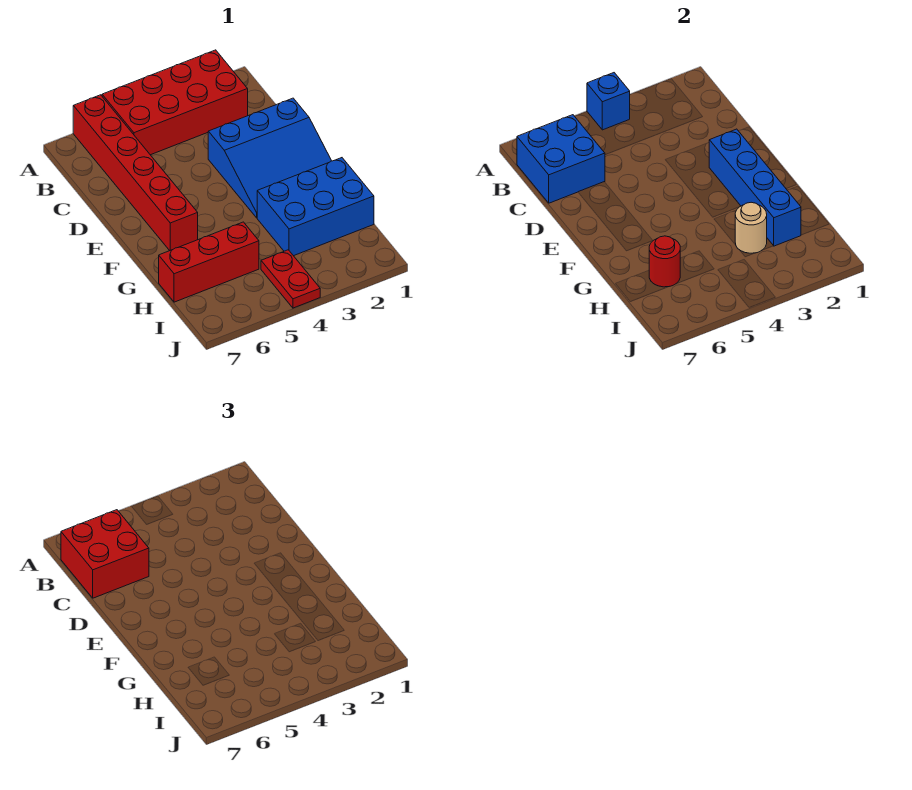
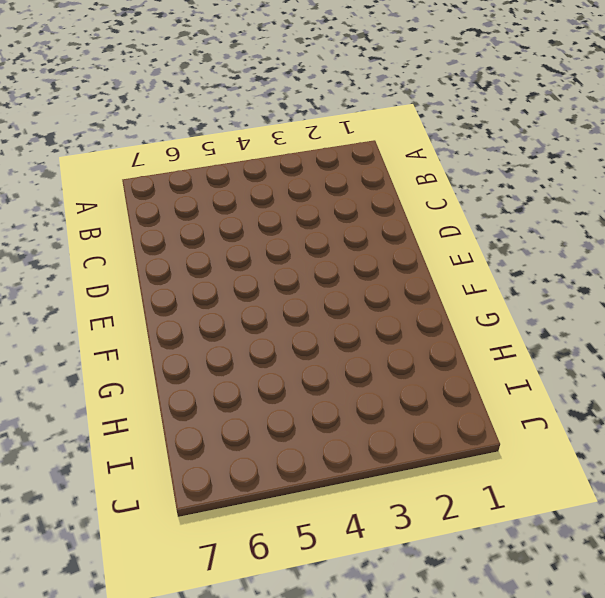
none -> red 2x4 brick [102,50,248,155]
none -> red 1x6 brick [73,95,198,251]
none -> blue 3x3 slope [208,98,331,218]

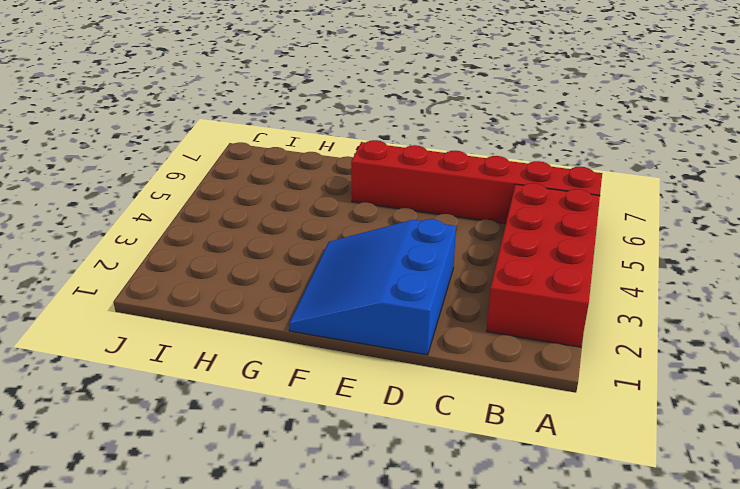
none -> blue 2x3 brick [257,158,374,256]
none -> red 1x3 brick [159,222,259,302]
none -> red 1x2 plate [261,250,320,308]

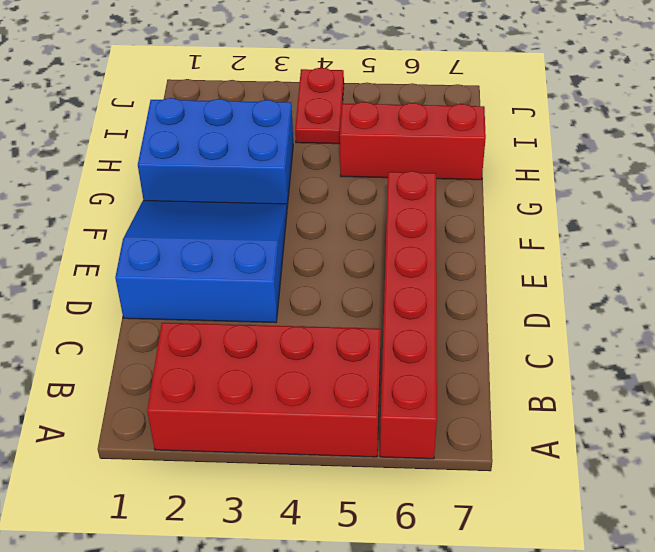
none -> blue 1x1 brick [587,73,630,130]
none -> blue 2x2 brick [517,115,605,203]
none -> blue 1x4 brick [709,129,801,246]

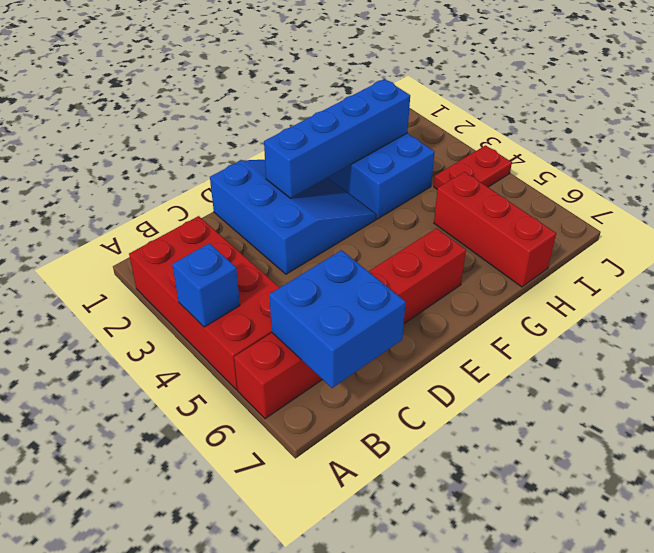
none -> tan 1x1 round brick [735,202,767,253]
none -> red 1x1 round brick [649,236,680,287]
none -> red 2x2 brick [61,510,149,598]

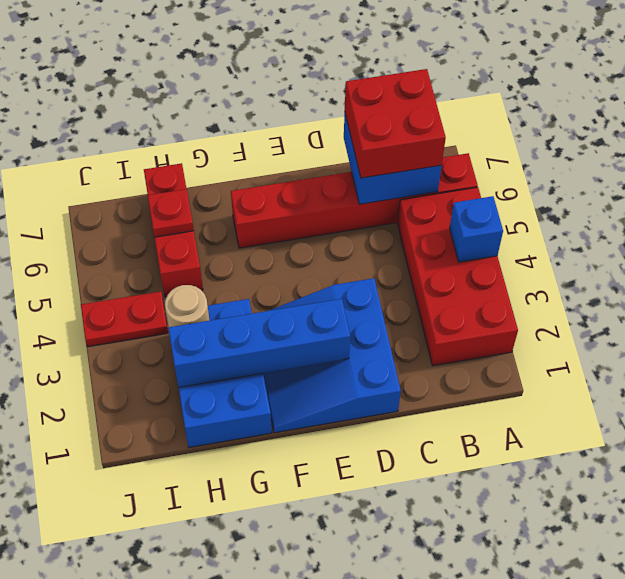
red 1x1 plate [148,189,194,237] -> red 1x1 round brick [649,236,680,287]

